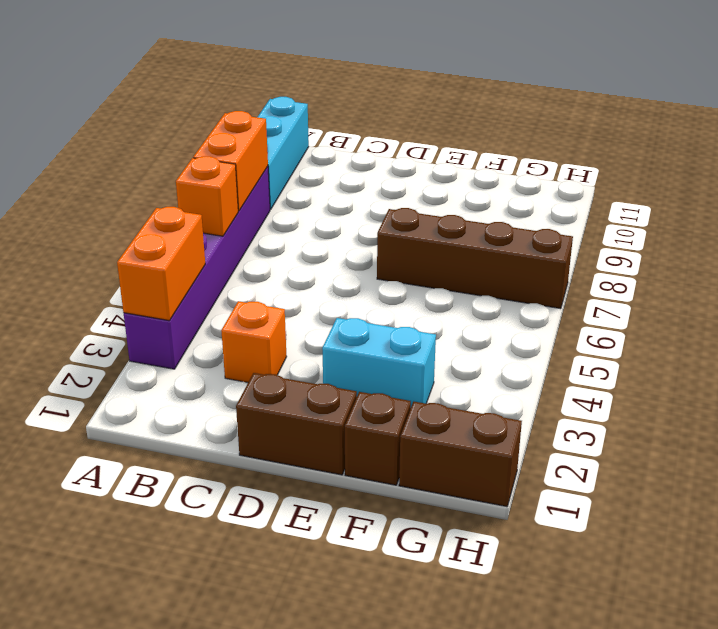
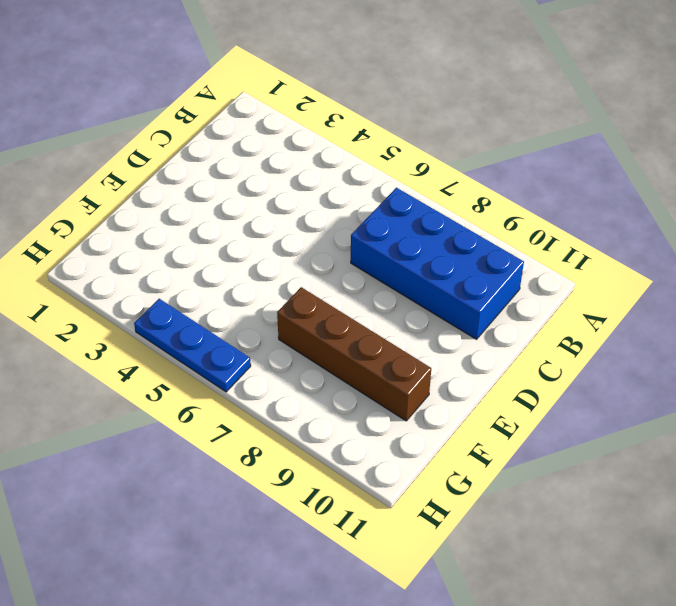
blue 2x4 brick [351,188,524,339] -> none
brown 1x4 brick [277,287,431,421] -> brown 1x4 brick turned to [377,208,573,309]
blue 1x3 plate [134,299,251,392] -> none
none -> purple 1x6 brick [124,167,270,369]
none -> cyan 1x3 brick [257,97,309,210]

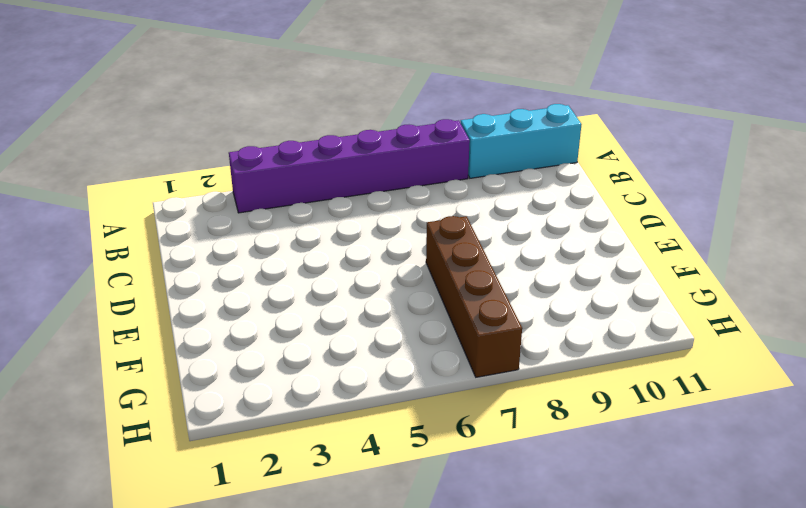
none -> orange 1x1 brick [221,301,287,382]
none -> brown 1x2 brick [236,373,357,475]

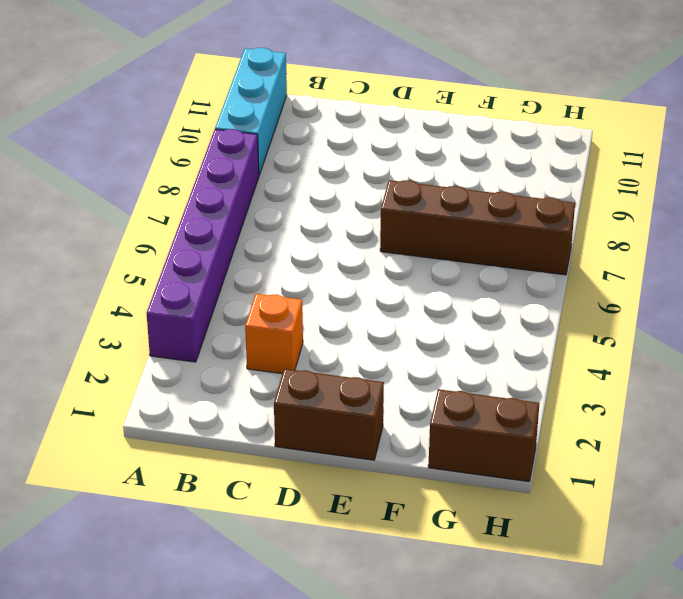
none -> cyan 1x2 brick [322,318,436,406]
none -> brown 1x1 brick [345,392,411,485]

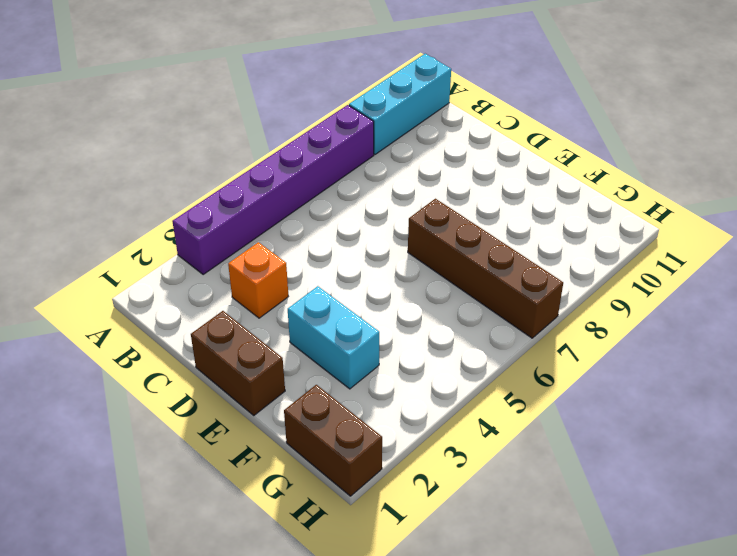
none -> brown 1x1 brick [345,392,411,485]
none -> orange 1x2 brick [117,207,205,321]

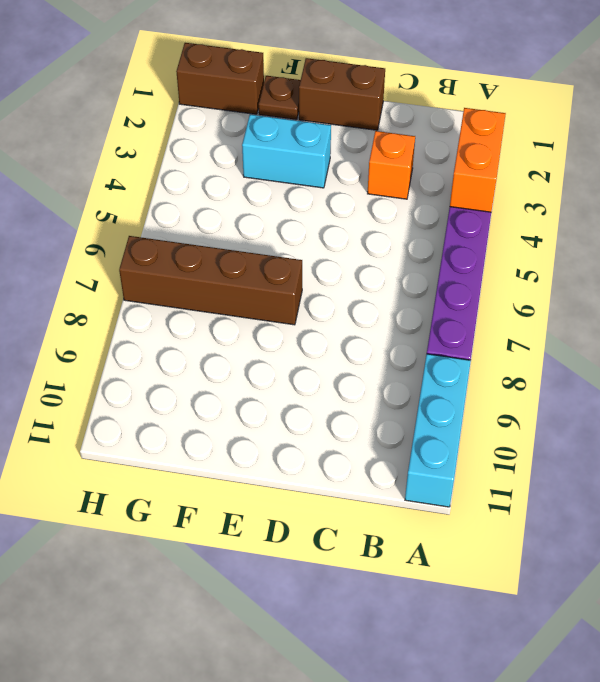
brown 1x1 plate [259,76,301,120] -> brown 1x1 brick [345,392,411,485]
none -> orange 1x1 brick [176,156,238,236]
none -> orange 1x2 brick [193,111,268,211]

